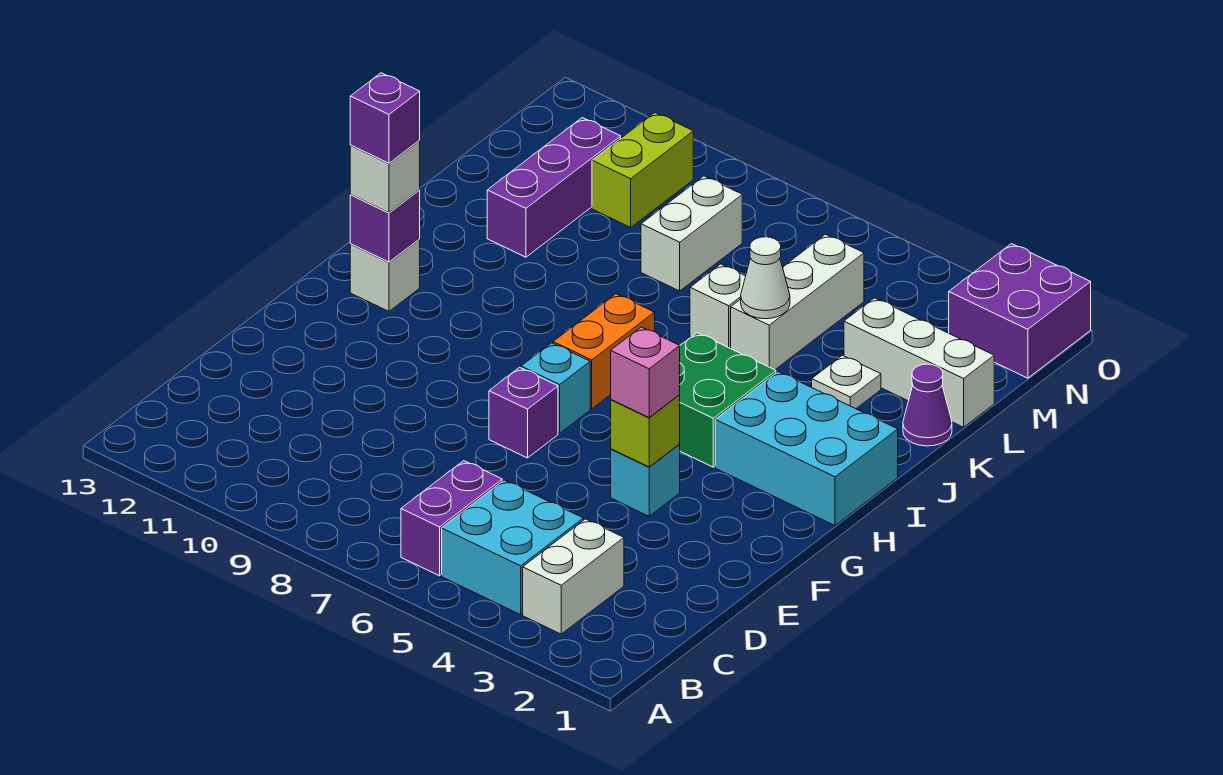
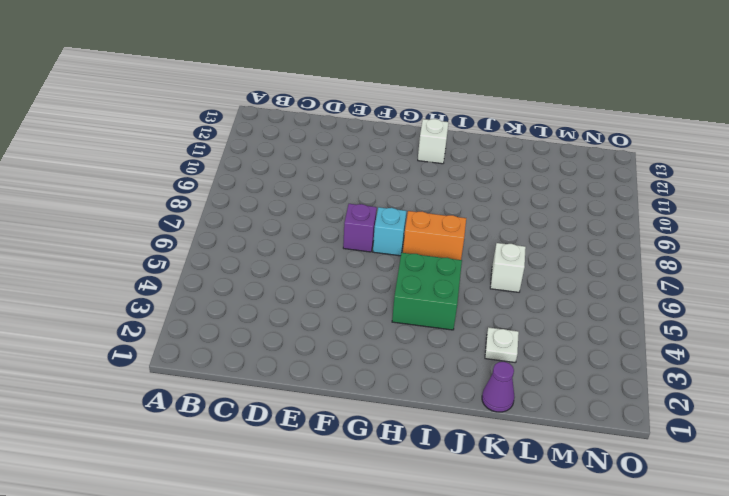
none -> white 1x2 brick [523,519,624,634]
none -> cyan 2x2 brick [442,480,583,615]
none -> purple 1x2 brick [401,461,502,576]

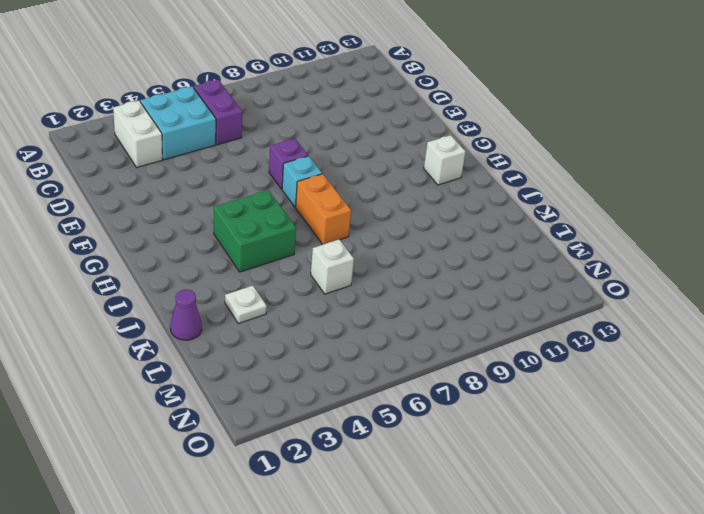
none -> cyan 1x1 brick [611,444,680,516]
none -> cyan 2x3 brick [715,372,898,526]
none -> white 1x3 brick [731,234,864,370]

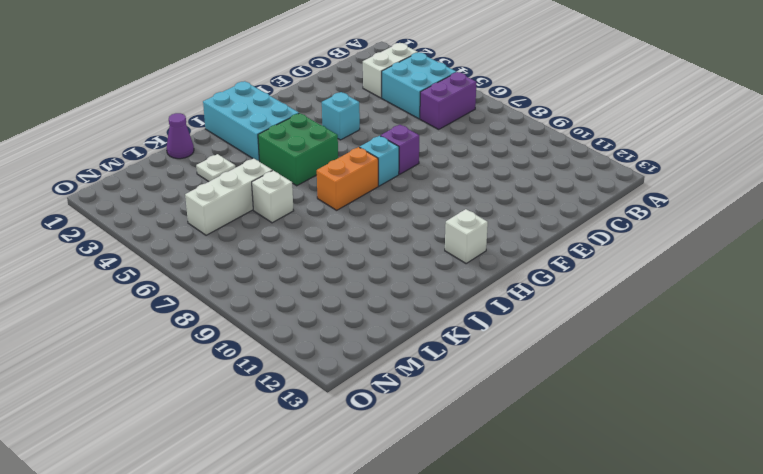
none -> purple 1x3 brick [487,118,621,257]
none -> white 1x3 brick [844,298,994,427]
none -> white 1x2 brick [641,176,742,291]

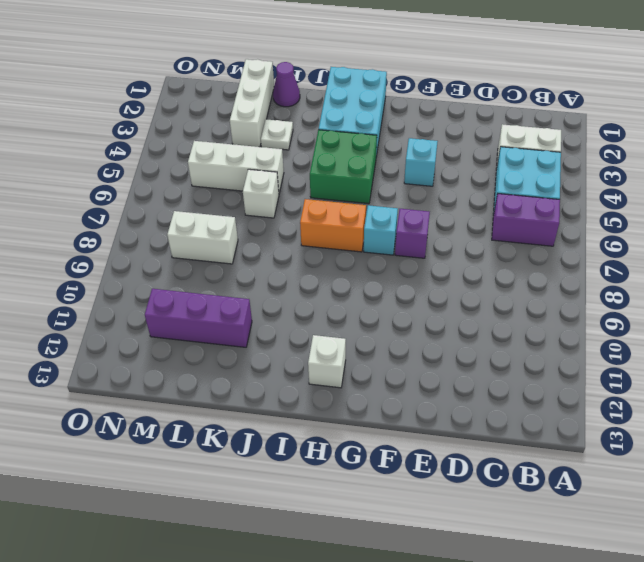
none -> lime 1x2 brick [592,113,693,227]
none -> purple 2x2 brick [949,244,1091,378]
none -> lime 1x1 brick [611,395,680,467]

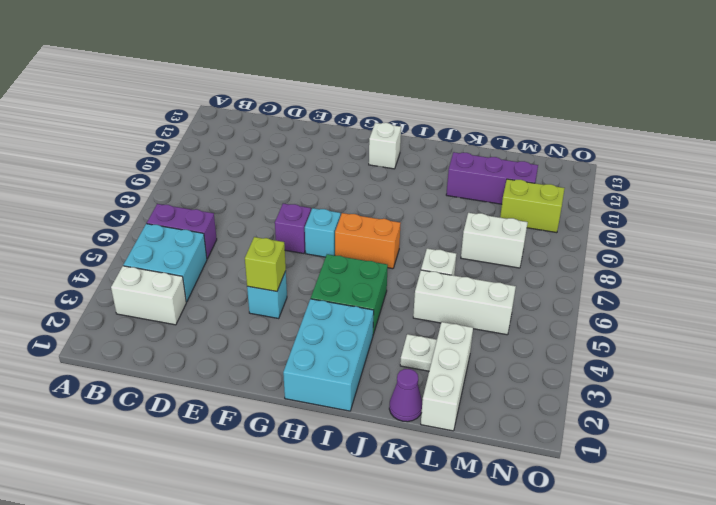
none -> purple 2x2 brick [949,244,1091,378]
none -> purple 1x1 brick [350,190,420,262]
none -> white 1x1 cone [741,237,790,319]

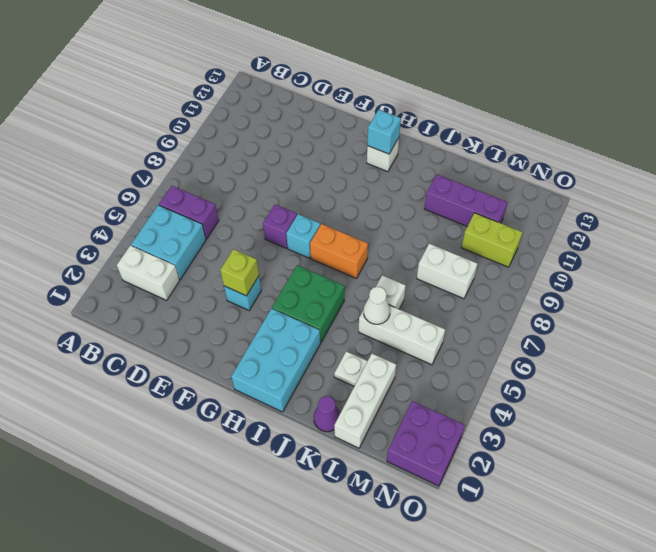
cyan 1x1 brick [367,110,401,154] -> purple 1x1 brick [350,190,420,262]
none -> pink 1x1 brick [611,327,680,418]
none -> white 1x1 brick [350,141,420,213]
none -> purple 1x1 brick [350,73,420,163]

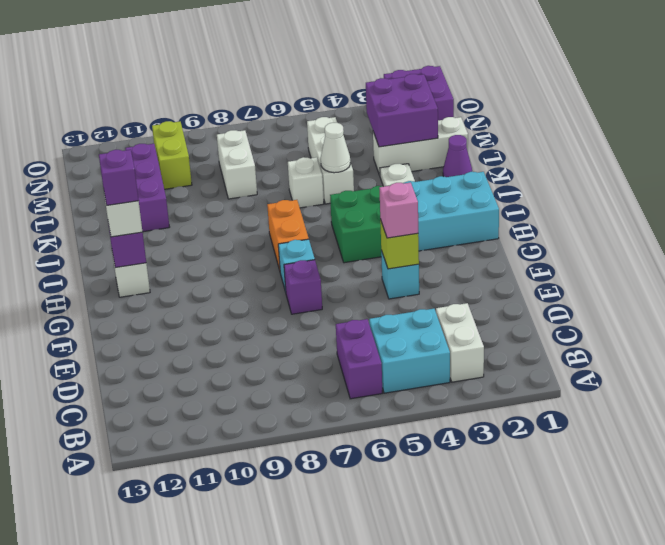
purple 2x2 brick [366,74,438,147] -> none

